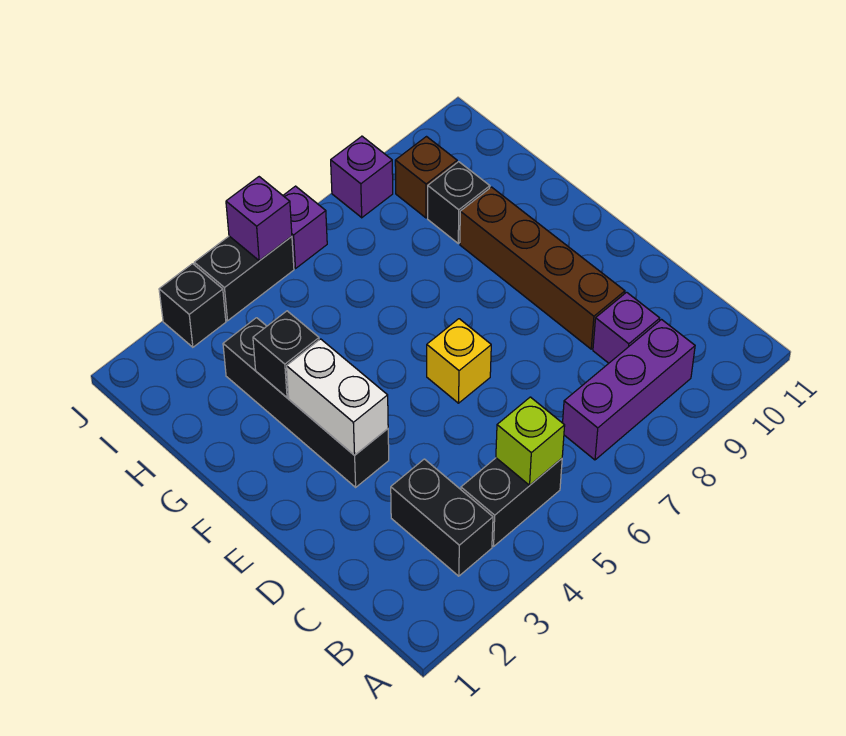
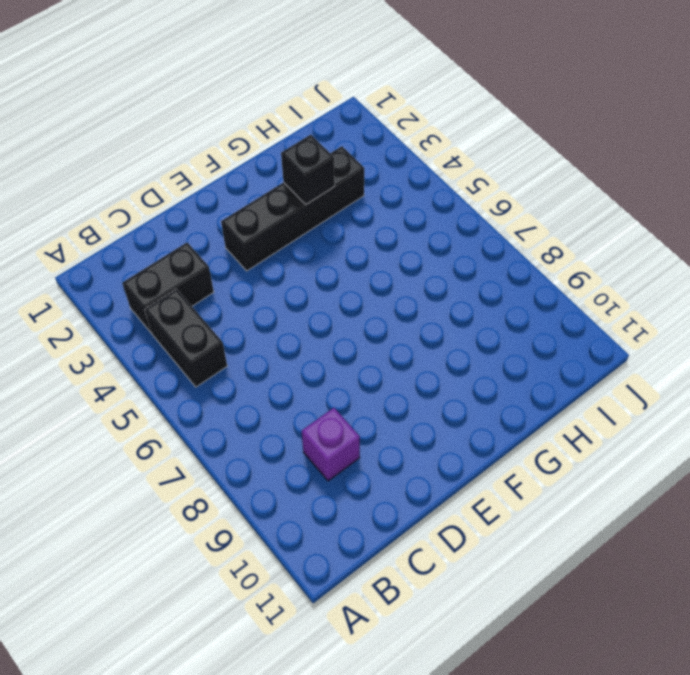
none -> purple 1x3 brick [563,320,695,460]
none -> brown 1x4 brick [460,187,625,349]
none -> yellow 1x1 brick [427,319,491,403]

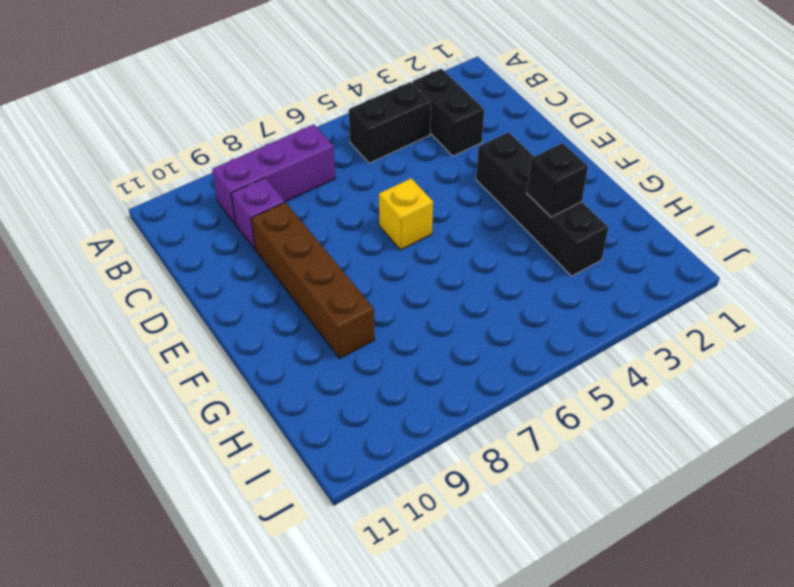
none -> black 1x1 brick [428,162,490,243]
none -> brown 1x1 brick [395,137,457,218]
none -> black 1x1 brick [159,264,226,347]

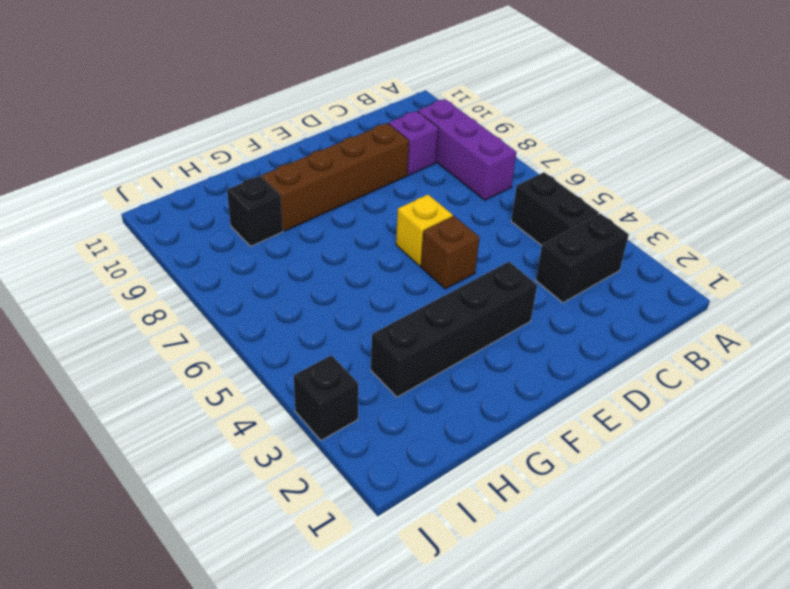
brown 1x1 brick [421,216,480,289] -> brown 1x1 brick moved to [395,137,457,218]
none -> black 1x2 brick [194,236,294,321]
none -> purple 1x1 brick [283,186,327,268]
none -> purple 1x1 brick [331,136,393,218]

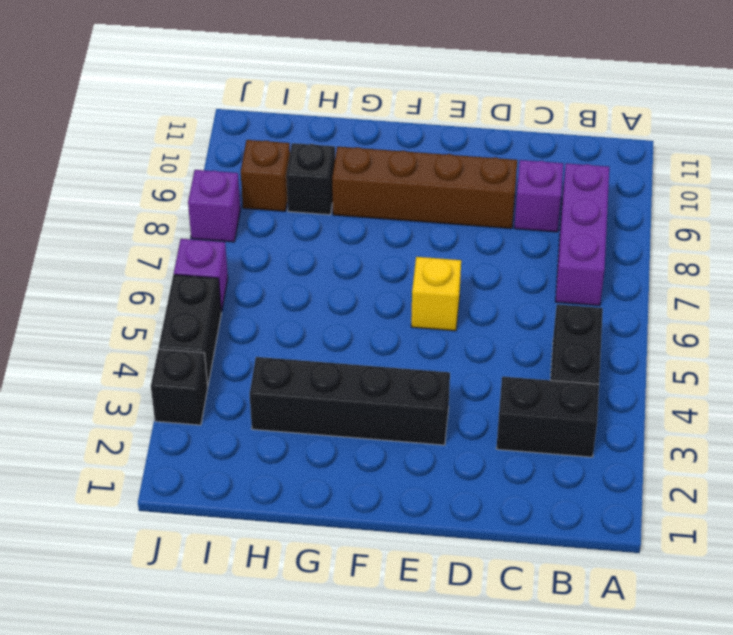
none -> lime 1x1 brick [496,397,565,485]
none -> white 1x2 brick [287,339,388,455]
none -> black 1x1 brick [253,311,319,397]

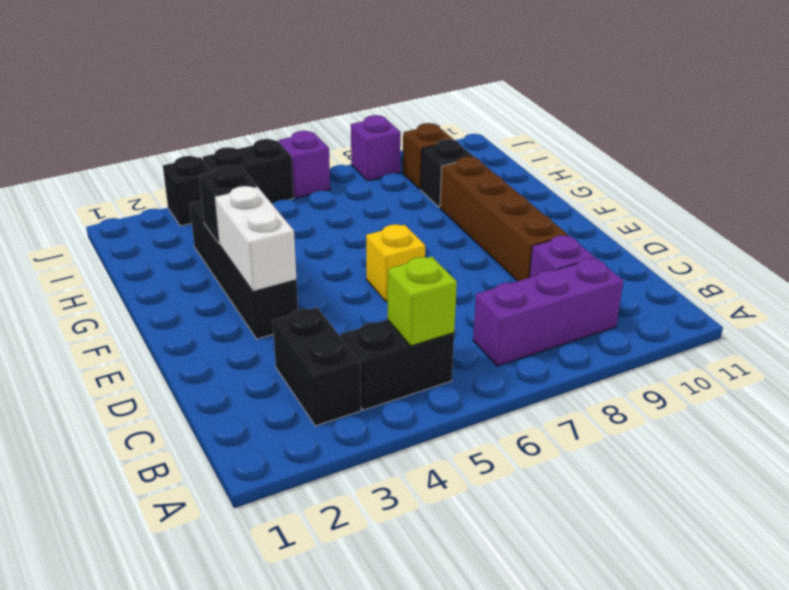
none -> purple 1x1 brick [226,177,292,261]

